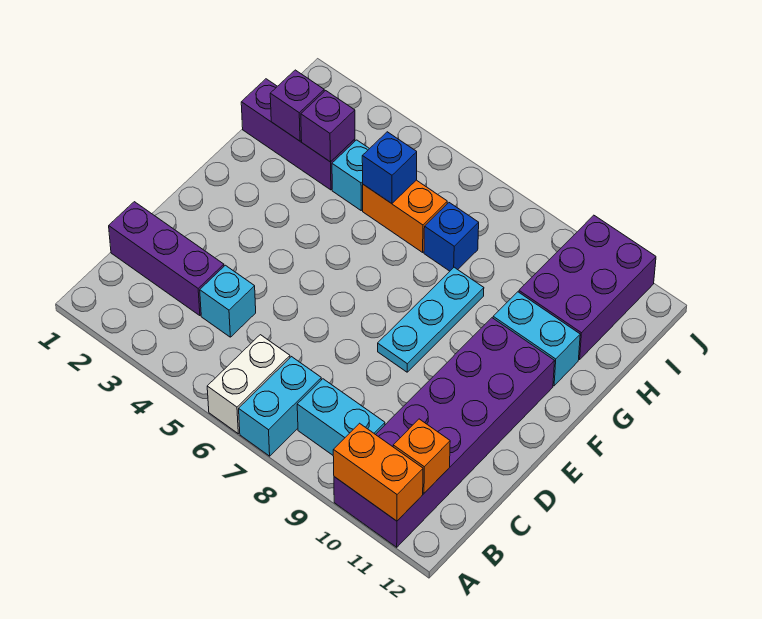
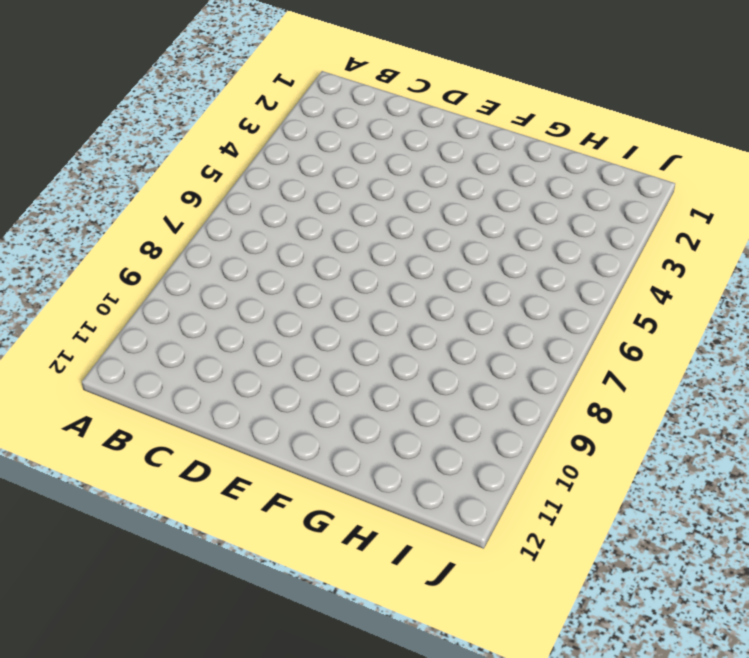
none -> white 1x2 brick [207,335,290,434]
none -> cyan 1x2 brick [239,357,322,456]
none -> purple 2x6 brick [334,318,555,547]

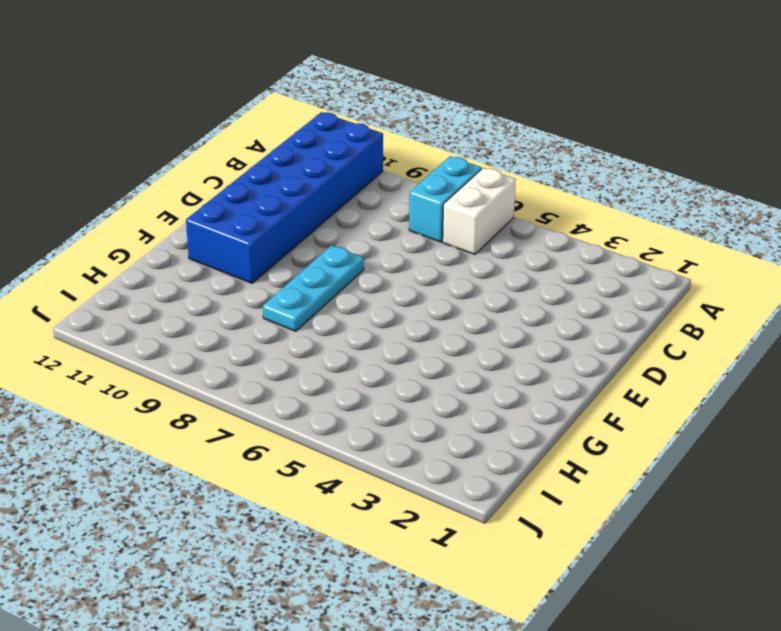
blue 2x6 brick [186,112,383,283] -> purple 2x6 brick [334,318,555,547]
none -> cyan 1x2 brick [297,379,385,455]
none -> purple 1x3 brick [109,202,224,316]
none -> cyan 1x1 brick [200,265,256,337]

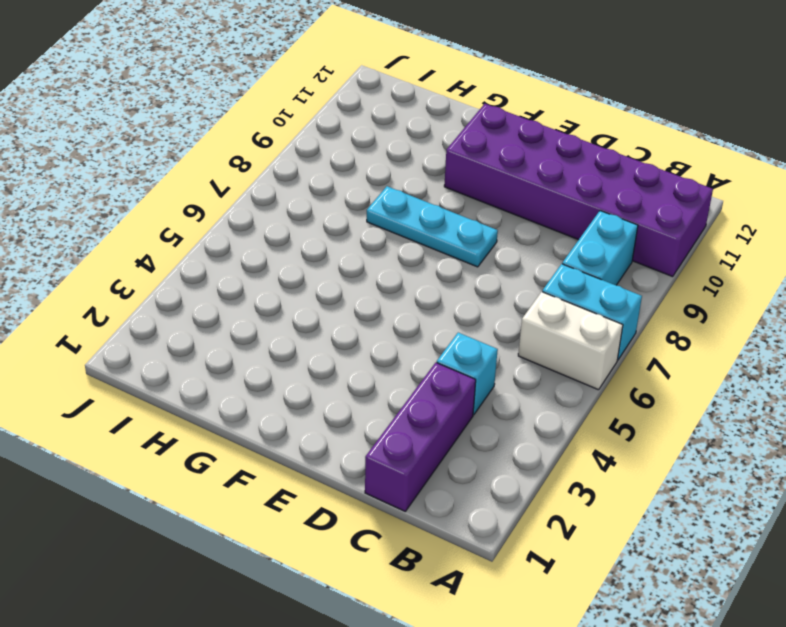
none -> cyan 1x2 brick [493,292,580,386]
none -> purple 1x3 brick [241,79,355,190]
none -> cyan 1x1 brick [332,140,369,210]

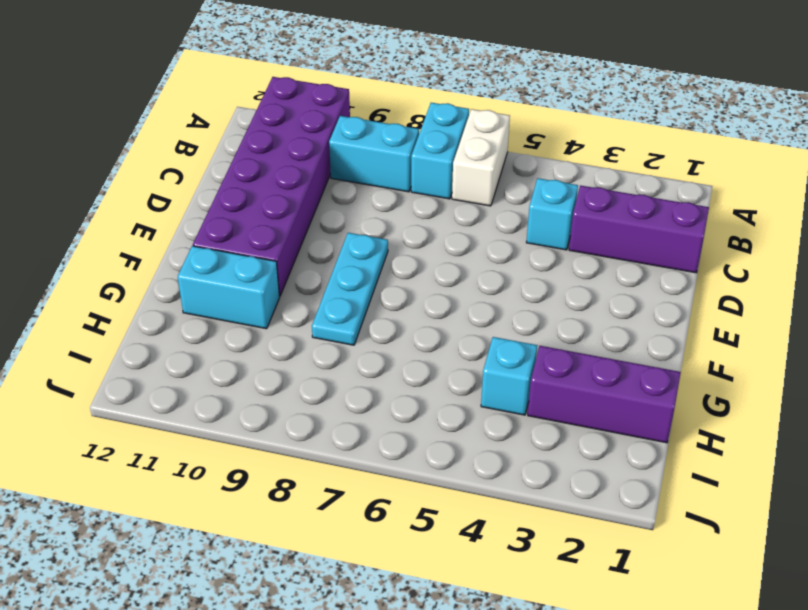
none -> orange 1x2 brick [363,180,447,252]
none -> blue 1x1 brick [424,203,479,271]
none -> purple 2x3 brick [519,215,656,360]

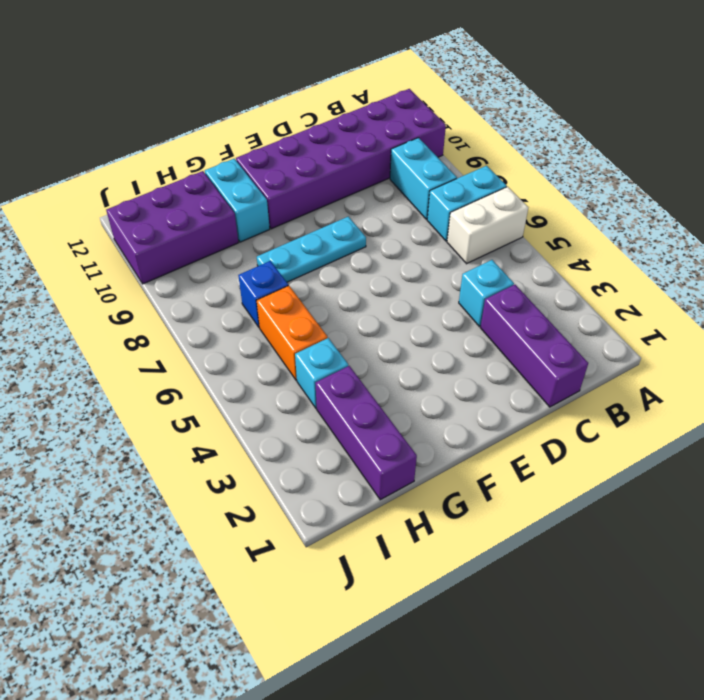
none -> orange 1x2 brick [333,423,423,521]
none -> orange 1x1 brick [393,419,450,493]
none -> purple 1x1 brick [270,70,324,141]

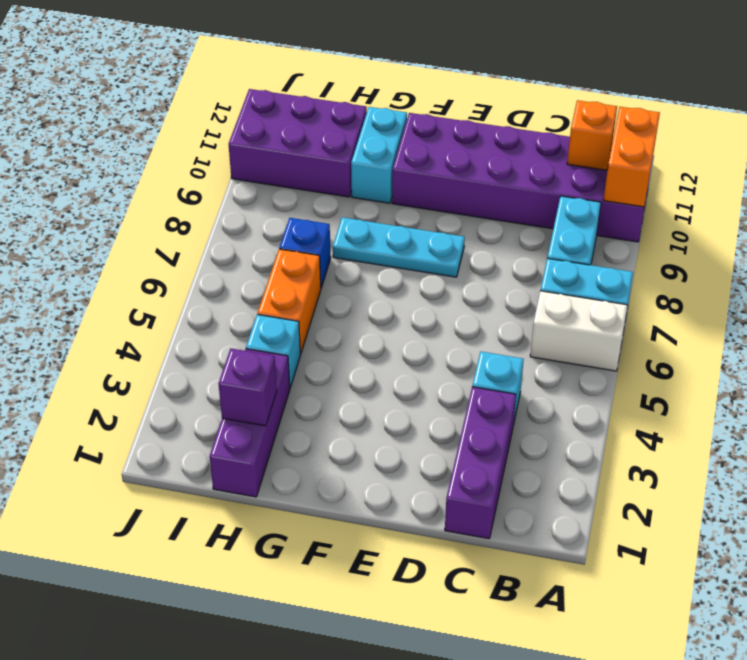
none -> purple 1x1 brick [301,91,355,162]
none -> blue 1x1 brick [362,132,417,204]

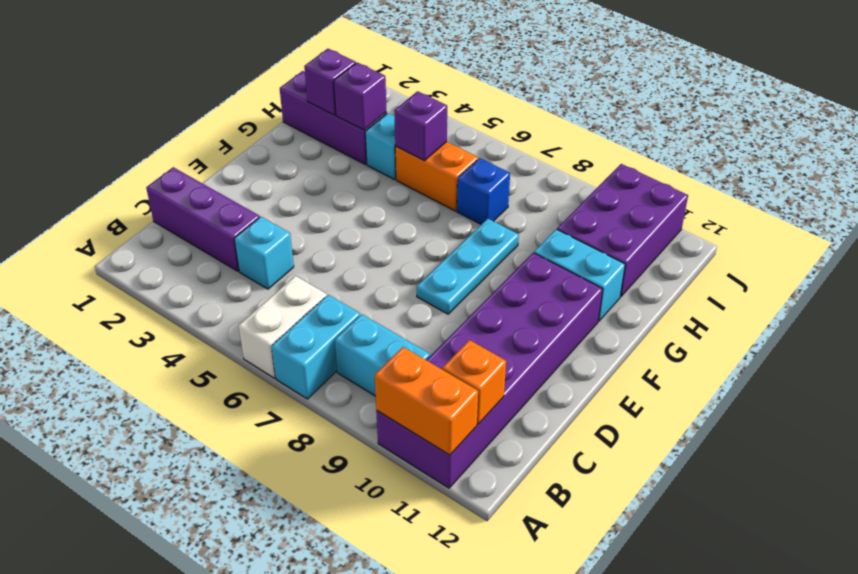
purple 1x1 brick [394,91,447,161] -> blue 1x1 brick [362,132,417,204]

